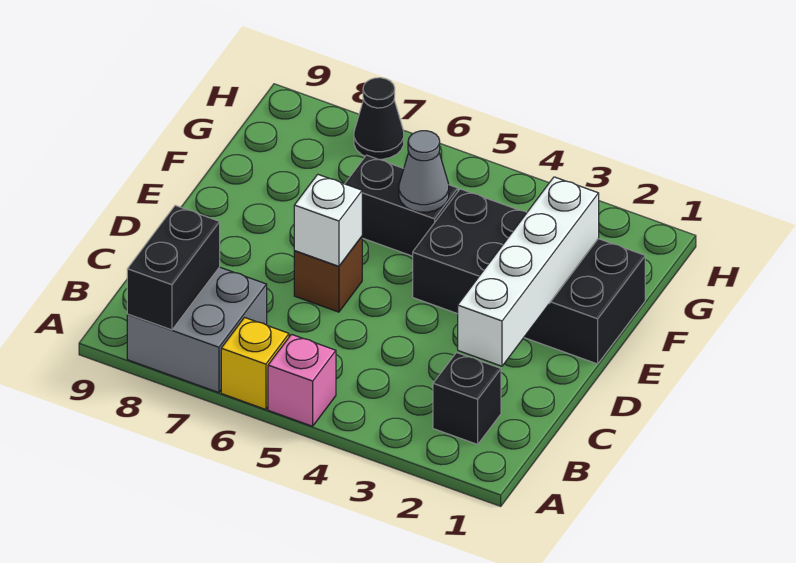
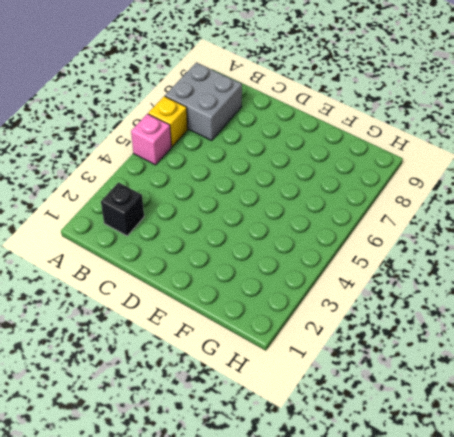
none -> brown 1x1 brick [294,237,362,312]
none -> black 2x4 brick [413,189,645,364]
none -> black 1x2 brick [345,155,458,256]

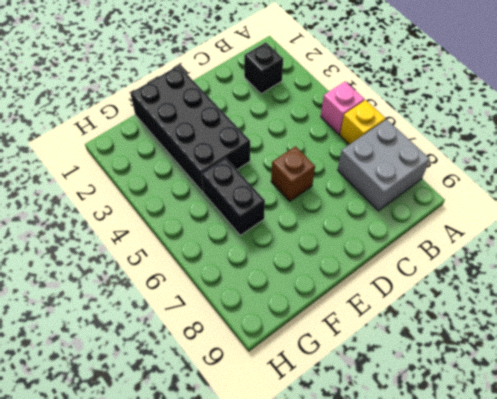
none -> black 1x1 cone [354,78,404,159]
none -> black 1x2 brick [127,206,220,330]
none -> white 1x4 brick [458,177,599,366]

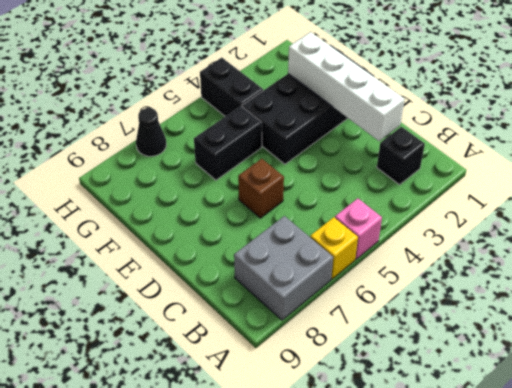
black 1x2 brick [200,58,263,116] -> black 1x2 brick moved to [127,206,220,330]
none -> white 1x1 brick [294,174,362,266]
none -> grey 1x1 cone [399,131,449,212]

